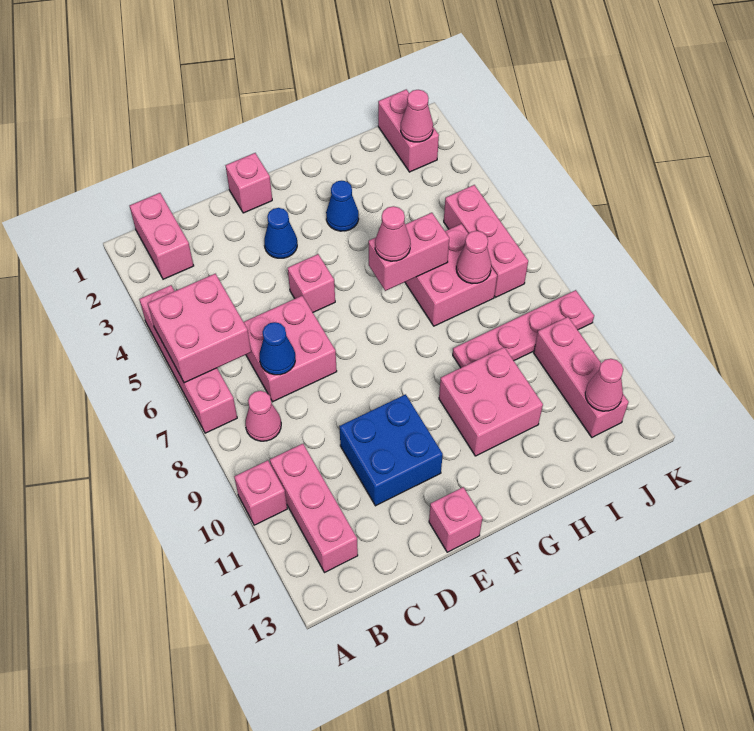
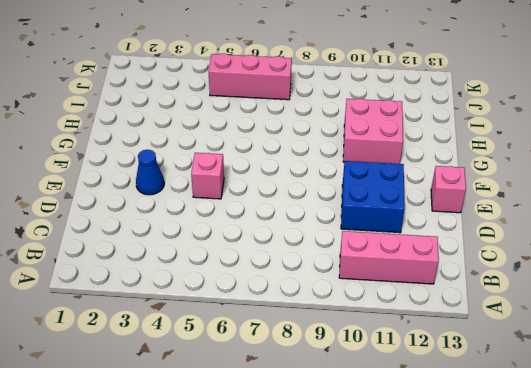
none -> pink 1x4 brick [139,285,237,433]
none -> pink 1x1 brick [234,460,287,525]
none -> pink 1x2 brick [130,193,194,279]

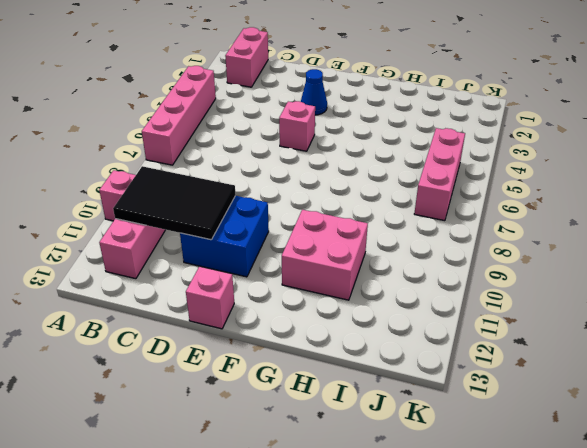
black 2x3 tile [113,166,236,240] -> none
none -> pink 1x1 cone [245,391,281,441]
none -> pink 2x2 brick [244,296,337,402]
none -> pink 1x1 brick [225,153,272,213]

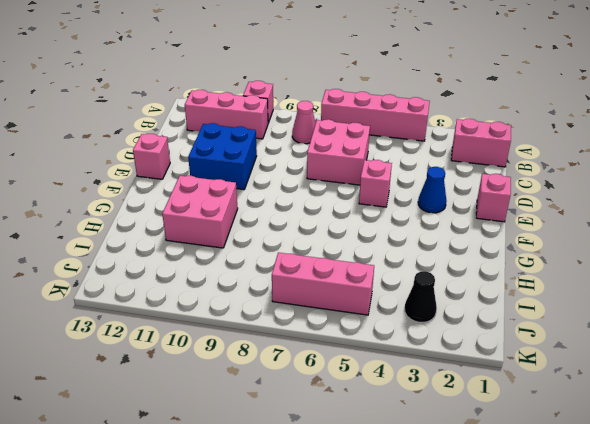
black 1x1 cone [405,271,437,323] -> none
none -> blue 1x1 cone [326,181,359,231]
none -> pink 2x2 brick [405,224,497,326]
none -> pink 1x4 plate [453,290,594,368]

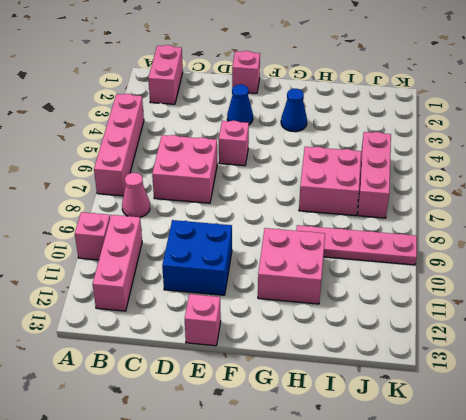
none -> pink 1x2 brick [378,89,439,172]
none -> pink 1x3 brick [534,317,629,437]
none -> pink 2x2 brick [148,274,251,383]

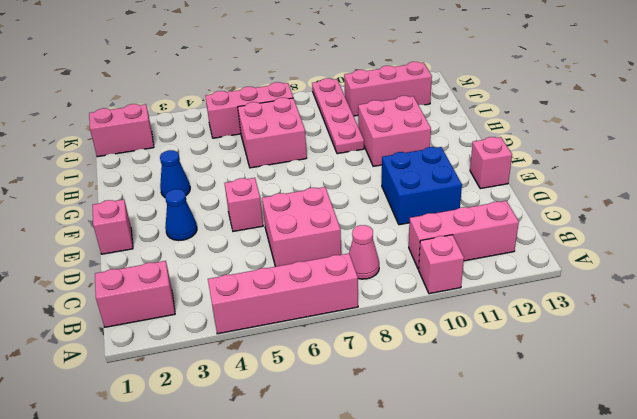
none -> pink 2x2 brick [148,274,251,383]
none -> blue 1x1 cone [259,322,295,375]
none -> pink 1x2 brick [369,213,449,291]

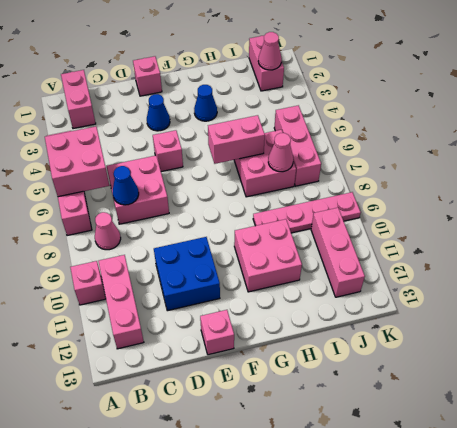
none -> pink 1x1 cone [585,359,623,411]
none -> pink 1x1 cone [375,206,411,261]

